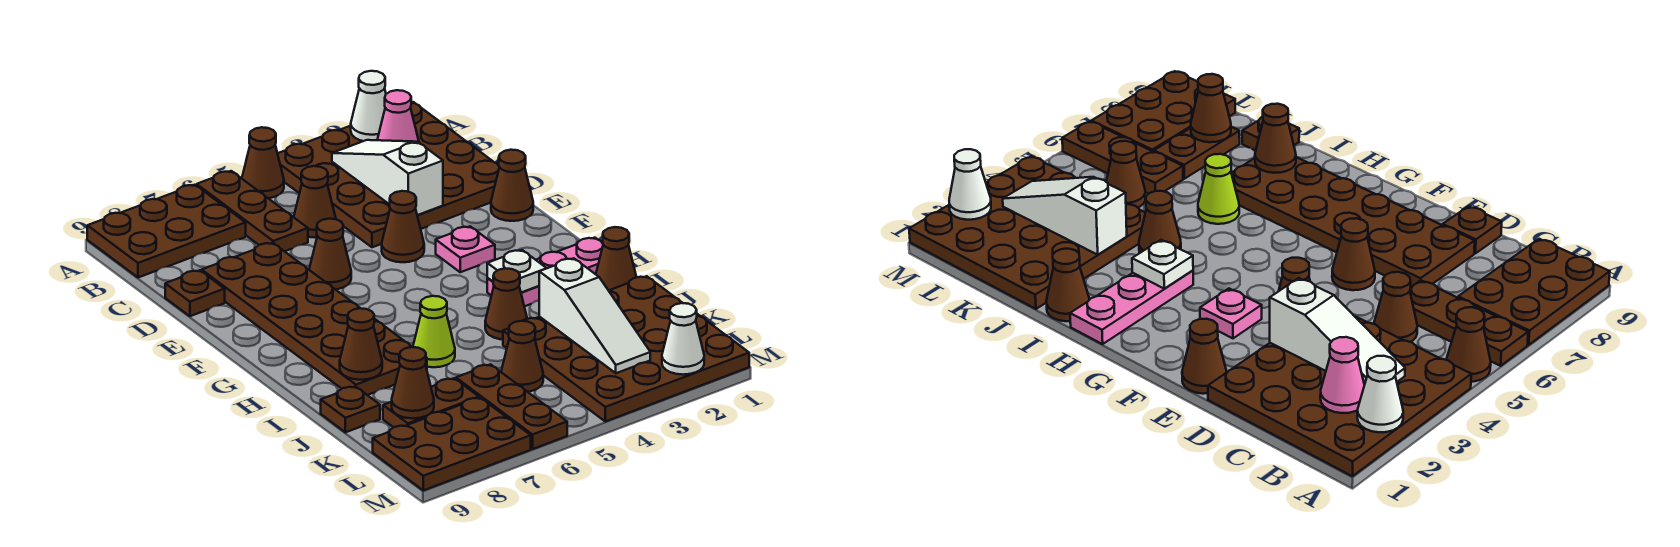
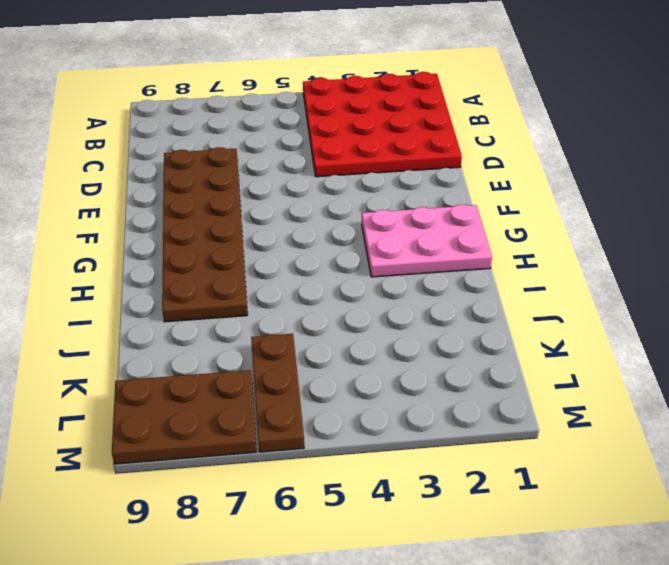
red 4x4 plate [303,72,462,177] -> brown 4x4 plate [278,102,499,247]
pink 2x3 plate [362,204,492,277] -> pink 1x3 plate [487,238,603,306]
none -> brown 1x1 cone [242,127,284,198]
none -> brown 1x3 plate [197,171,308,251]
none -> brown 2x3 plate [87,185,246,278]

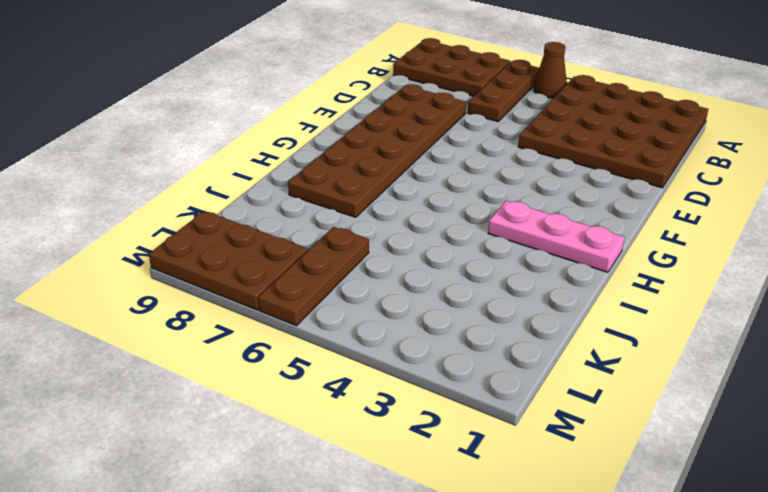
none -> brown 1x1 cone [294,166,336,237]
none -> brown 1x1 plate [165,270,225,316]
none -> brown 1x1 cone [491,150,533,221]

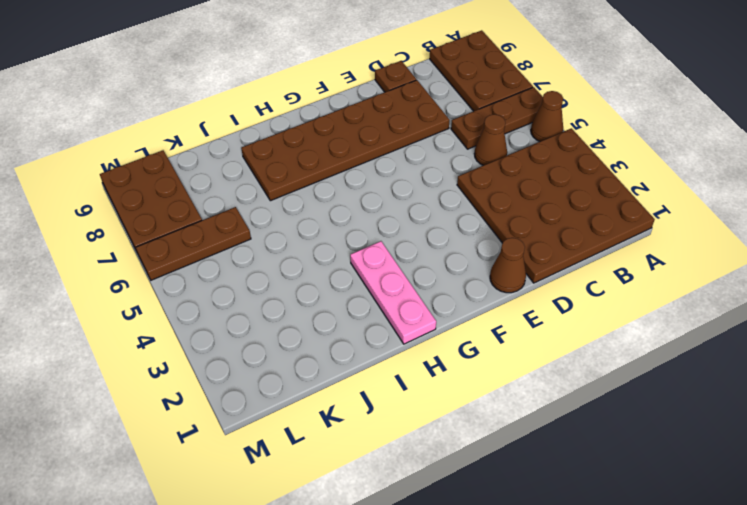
none -> brown 1x1 cone [382,191,424,262]
none -> brown 1x1 cone [309,219,351,290]
none -> pink 1x1 plate [436,226,495,272]

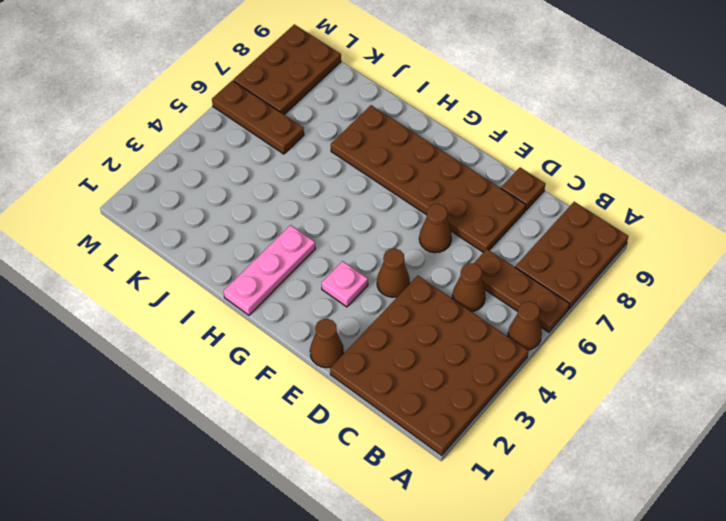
none -> brown 1x1 cone [596,227,637,290]
none -> brown 1x1 cone [485,268,527,340]
none -> lime 1x1 cone [413,296,455,367]

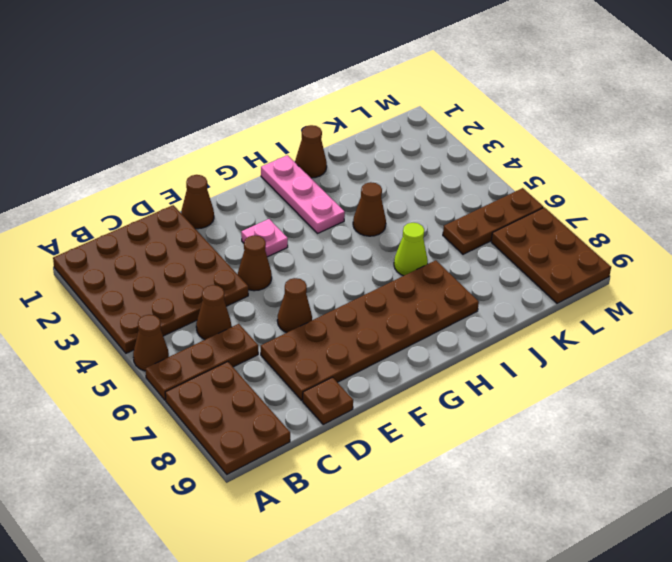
none -> brown 4x4 plate [503,276,749,422]
none -> brown 1x1 plate [321,386,380,432]
none -> brown 1x1 cone [501,321,543,392]

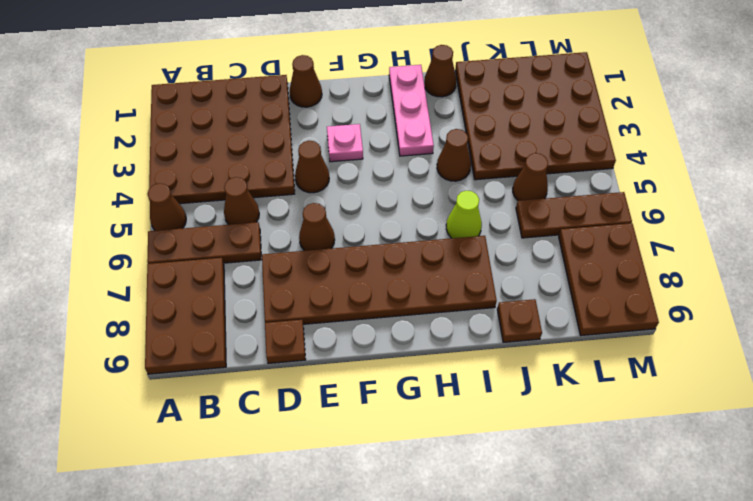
none -> brown 1x2 plate [383,378,479,427]
none -> white 1x1 cone [351,71,386,141]
none -> pink 1x1 cone [377,90,419,142]

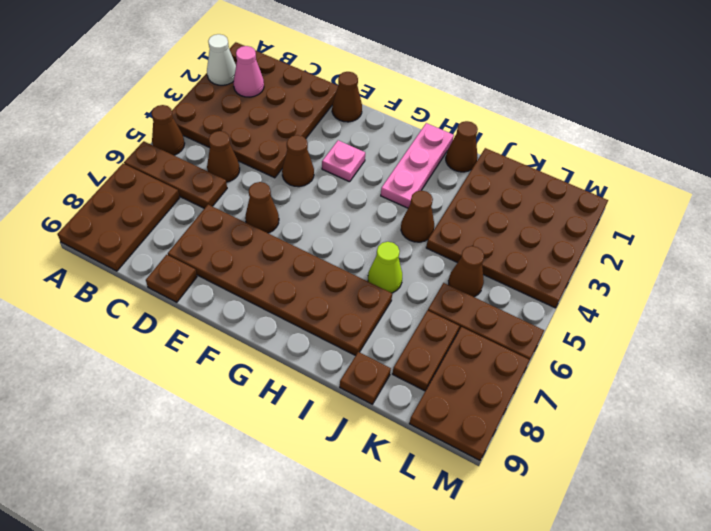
none -> white 1x3 slope [332,140,443,215]
none -> white 1x1 plate [487,250,546,292]
none -> brown 1x1 cone [340,308,382,380]

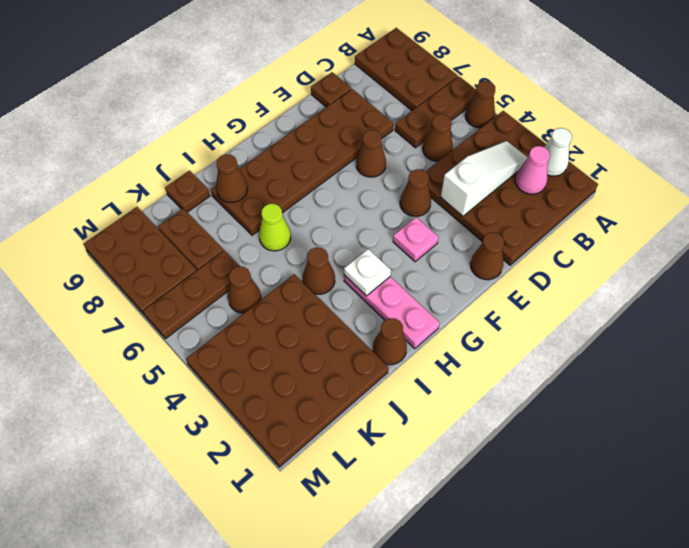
none -> white 1x3 slope [539,258,650,373]
none -> brown 1x1 cone [392,347,434,419]
none -> white 1x1 cone [662,303,704,375]

